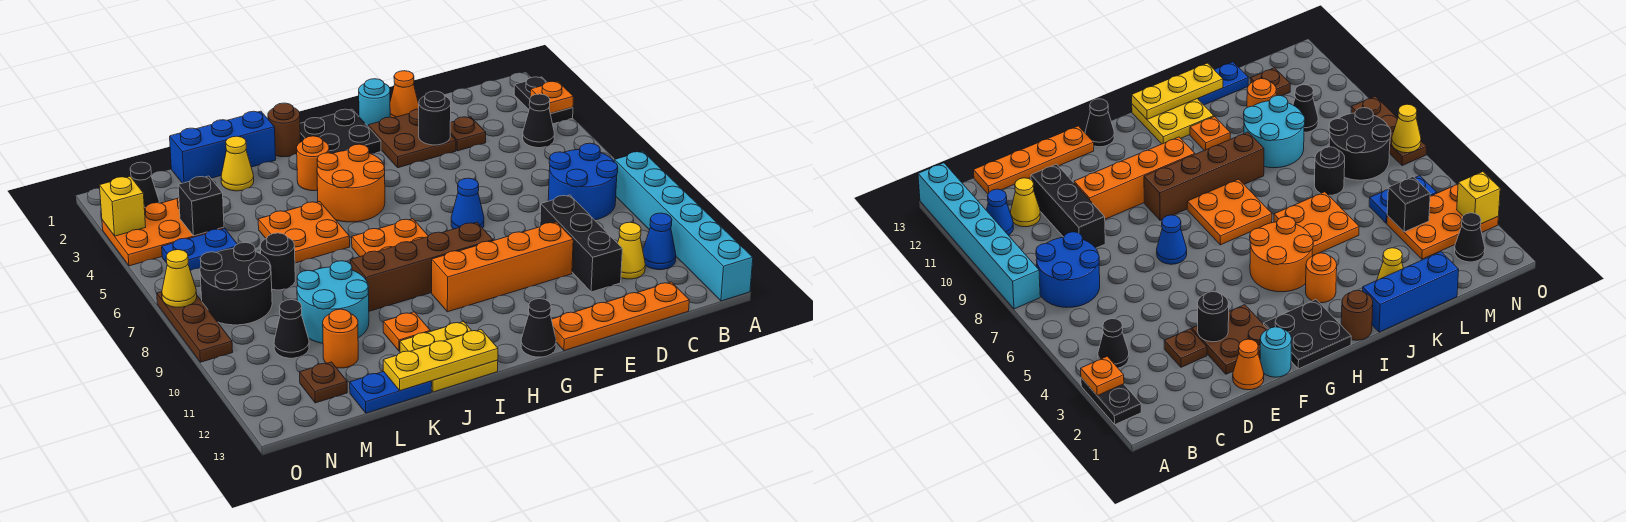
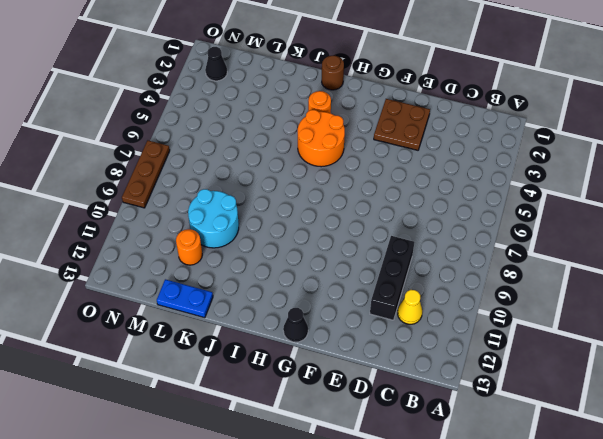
none -> black 1x2 plate [514,77,573,124]
none -> cyan 1x6 brick [614,151,753,301]
none -> black 1x1 cone [523,94,554,148]
none -> blue 2x2 round brick [548,143,618,220]

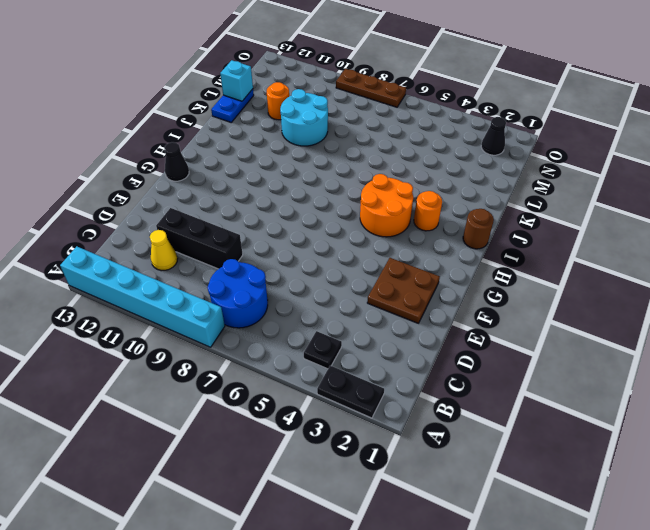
black 1x1 plate [304,331,342,369] -> black 1x1 cone [523,94,554,148]
cyan 1x1 brick [220,60,253,101] -> none
none -> blue 1x1 cone [643,213,676,270]
none -> orange 1x4 plate [552,282,689,351]
none -> brown 1x1 plate [450,117,486,151]
none -> orange 1x1 cone [390,71,419,118]

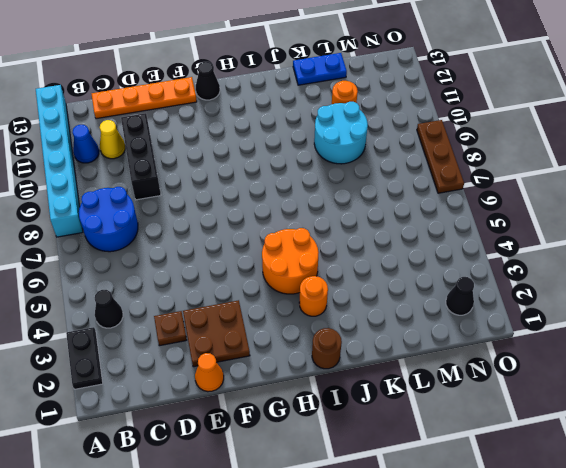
none -> orange 1x4 brick [432,222,573,312]
none -> cyan 1x1 round brick [359,79,390,126]
none -> blue 1x1 cone [451,178,484,229]
none -> black 2x2 plate [300,109,381,154]

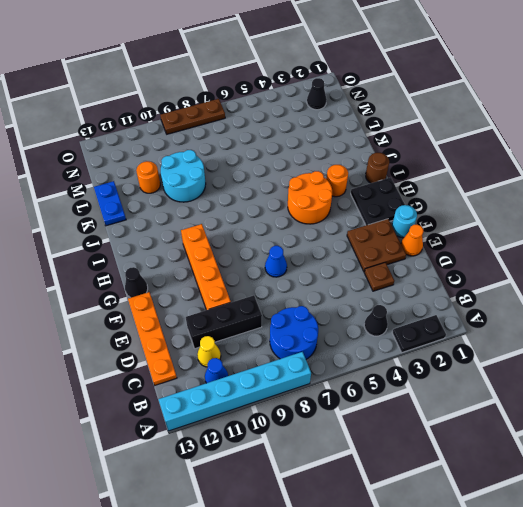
none -> brown 1x4 brick [351,222,493,311]
none -> orange 2x2 plate [352,219,428,257]
none -> yellow 2x2 plate [400,321,498,392]
none -> blue 1x3 brick [170,111,276,183]

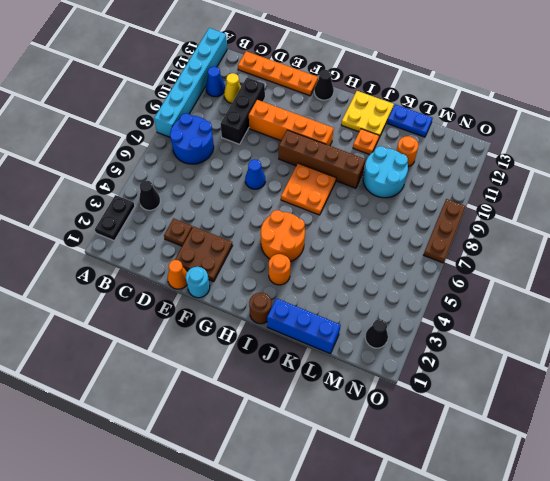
none -> black 2x2 plate [300,109,381,154]
none -> orange 2x2 plate [258,201,350,263]
none -> yellow 1x1 cone [221,136,254,191]
none -> black 1x1 round brick [260,233,295,290]

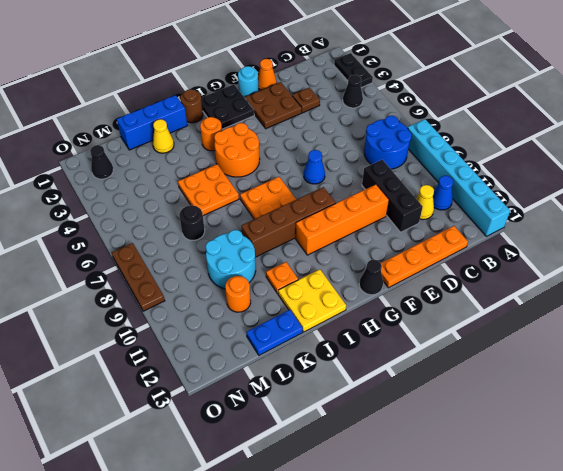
none -> orange 2x3 plate [102,198,224,266]
none -> blue 1x2 plate [162,228,237,271]
none -> black 2x2 round brick [200,242,272,325]
none -> black 1x1 cone [274,300,309,358]

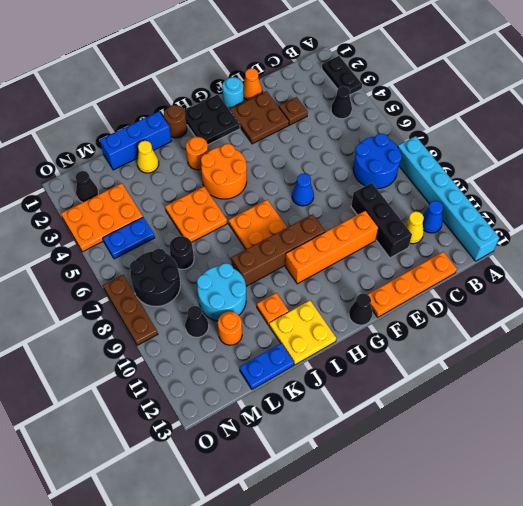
none -> brown 1x1 plate [300,362,347,403]
none -> orange 1x1 plate [530,81,573,114]
none -> black 1x1 round brick [419,91,451,145]
none -> yellow 1x3 plate [383,330,498,390]

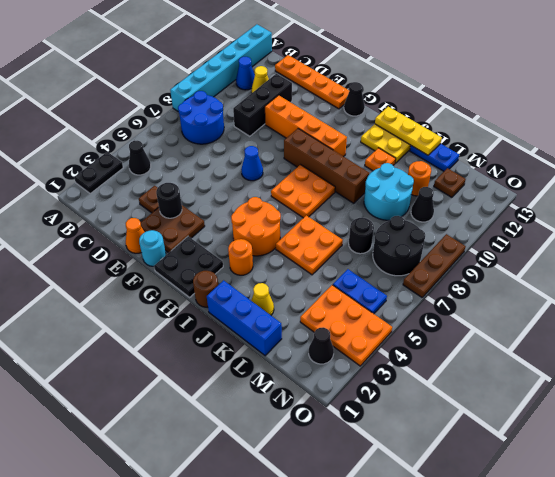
none -> orange 1x1 plate [530,81,573,114]
none -> black 1x1 brick [178,176,224,236]
none -> yellow 1x1 brick [99,176,146,236]
none -> yellow 1x1 cone [162,250,197,307]

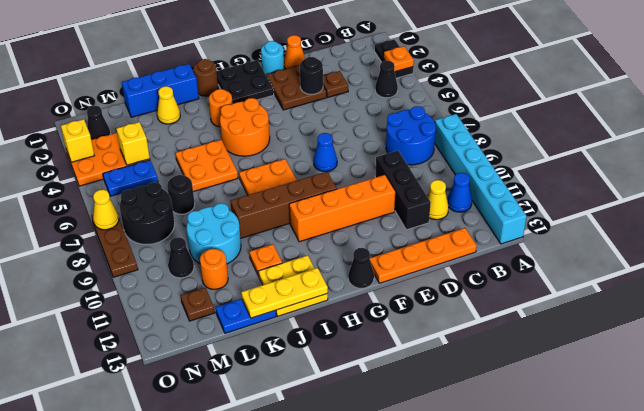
yellow 1x1 brick [117,122,150,165] -> black 1x1 brick [178,176,224,236]

